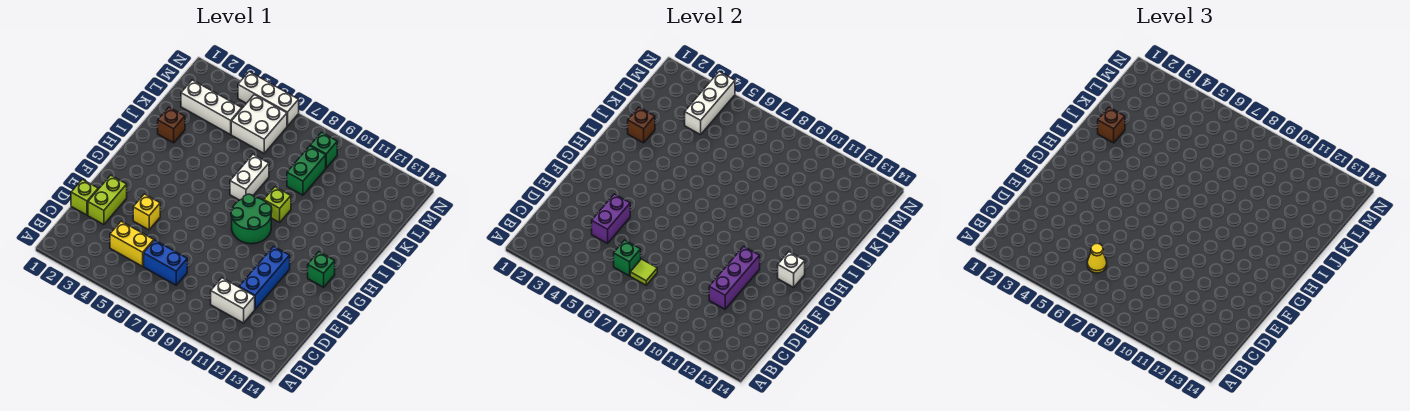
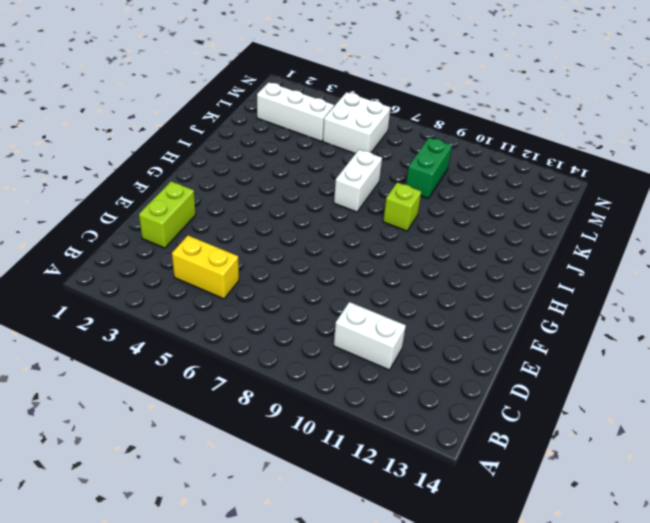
none -> blue 1x2 brick [144,240,187,285]
none -> lime 1x1 brick [71,179,98,215]
none -> blue 1x3 brick [239,246,290,309]

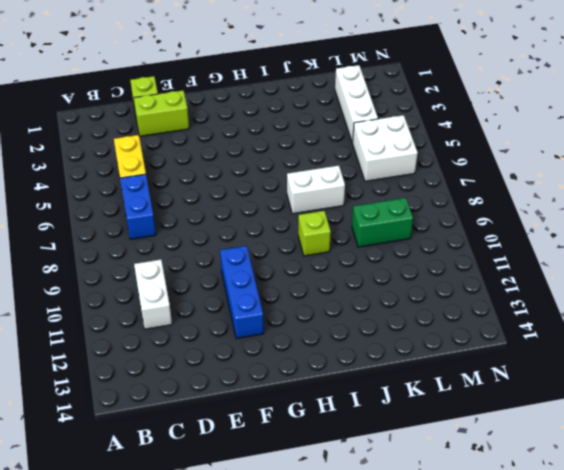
blue 1x3 brick [220,246,264,339] -> blue 1x3 brick turned to [239,246,290,309]
none -> yellow 1x1 brick [133,194,160,230]
none -> green 2x2 round brick [231,194,272,244]
none -> green 1x1 brick [308,252,335,287]

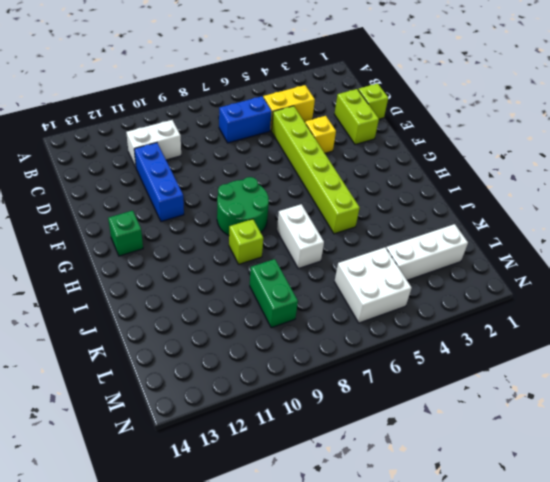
lime 1x6 brick [272,106,360,234] -> none
none -> brown 1x1 brick [158,107,185,143]
none -> green 1x1 brick [310,132,337,168]
none -> white 1x3 brick [238,72,299,126]

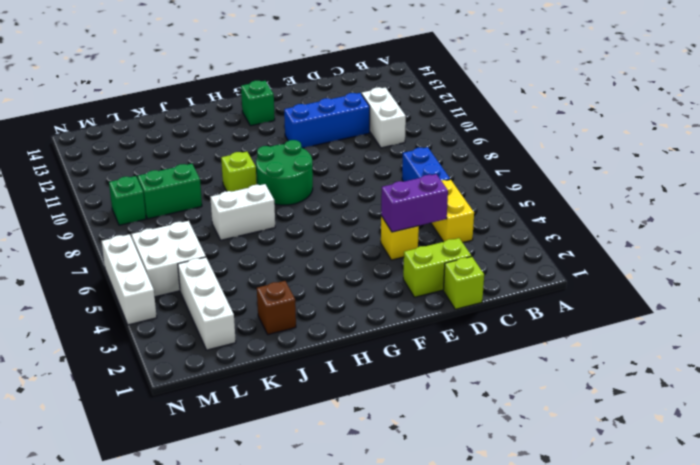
none -> green 1x1 brick [614,240,641,276]
none -> lime 1x1 tile [630,259,657,285]
none -> purple 1x3 brick [709,246,760,309]

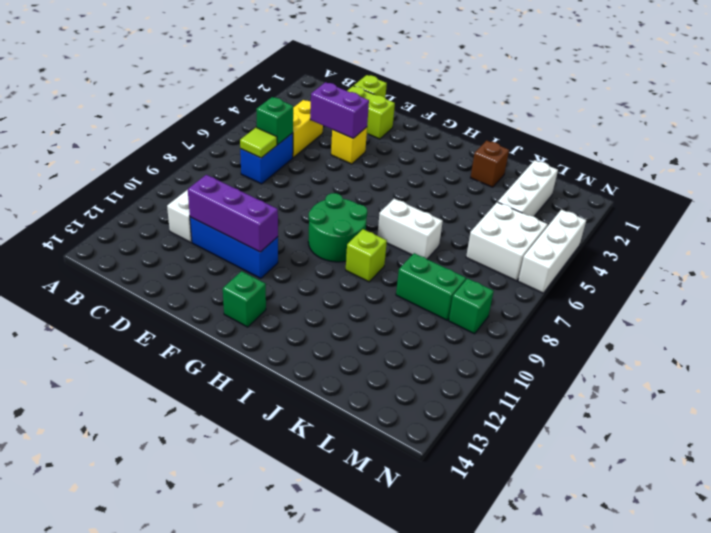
none -> white 1x1 brick [778,252,805,287]
none -> brown 1x1 brick [628,107,655,143]
none -> white 1x3 brick [685,72,735,135]

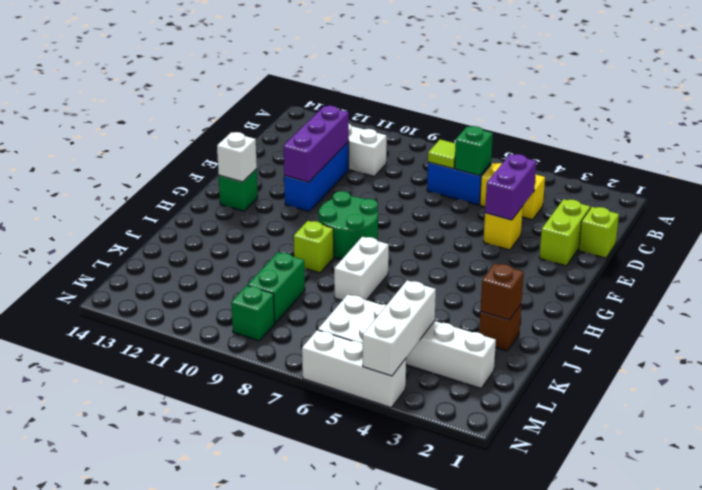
none -> yellow 1x1 cone [1087,243,1107,273]
none -> brown 1x1 brick [1098,107,1125,143]

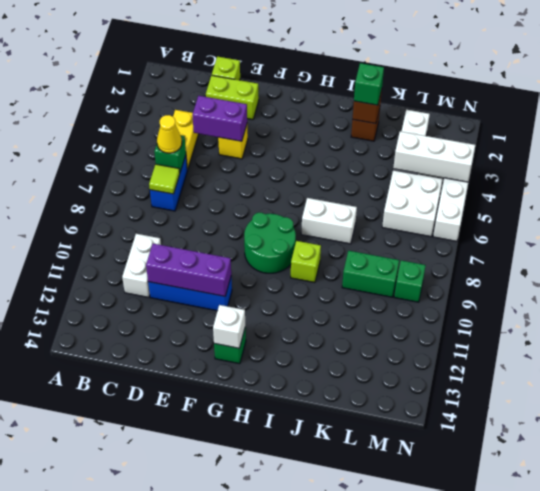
green 1x1 brick [354,63,384,105] -> brown 1x1 brick [1098,107,1125,143]

